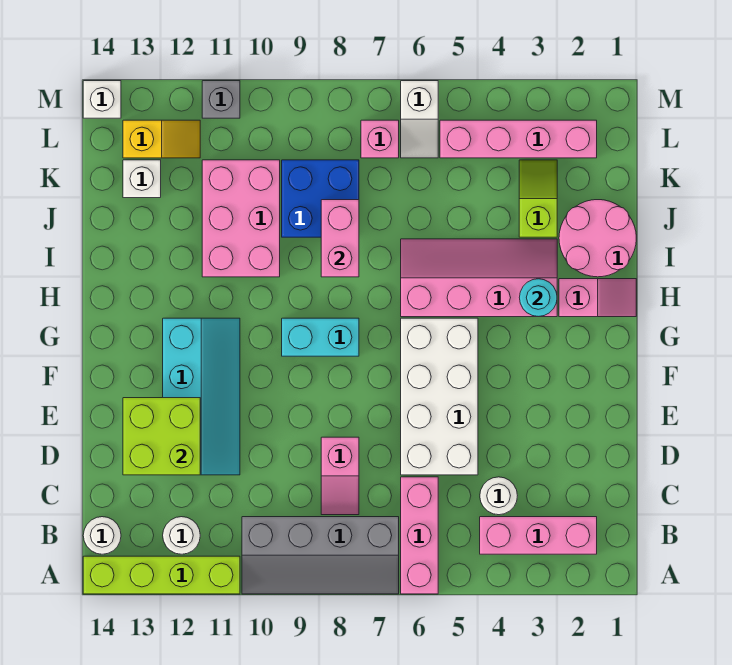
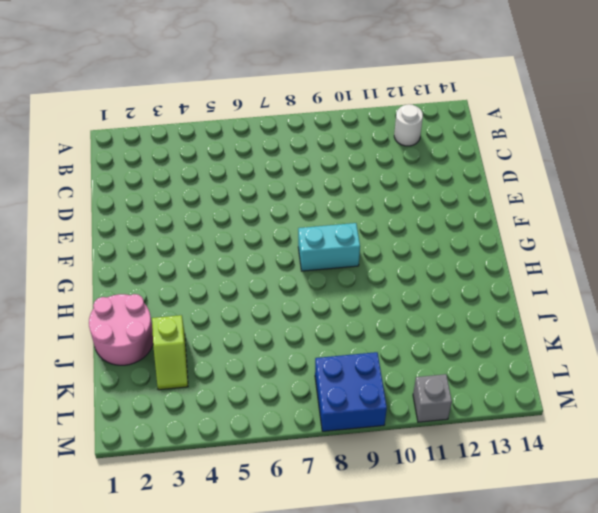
blue 2x2 brick [315,352,387,431] -> blue 2x2 brick moved to [282,160,359,237]
none -> pink 1x3 brick [401,477,438,594]
none -> grey 2x4 slope [242,517,399,594]
none -> lime 1x4 brick [83,556,240,594]

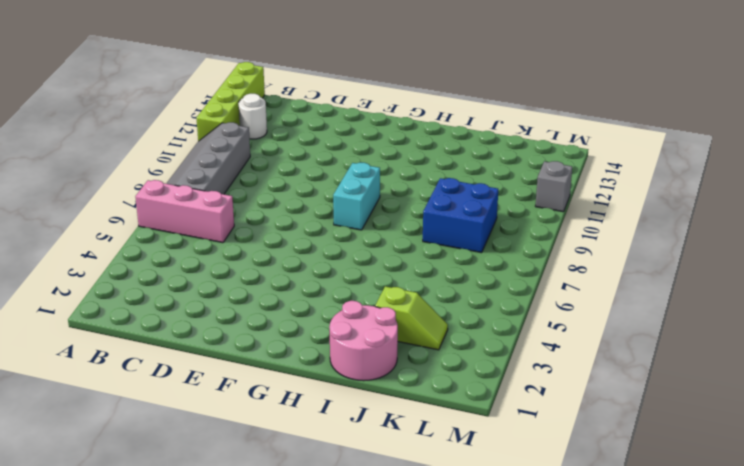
none -> pink 1x3 brick [480,517,597,554]
none -> white 1x1 round brick [83,517,121,554]
none -> white 1x1 round brick [480,477,517,515]

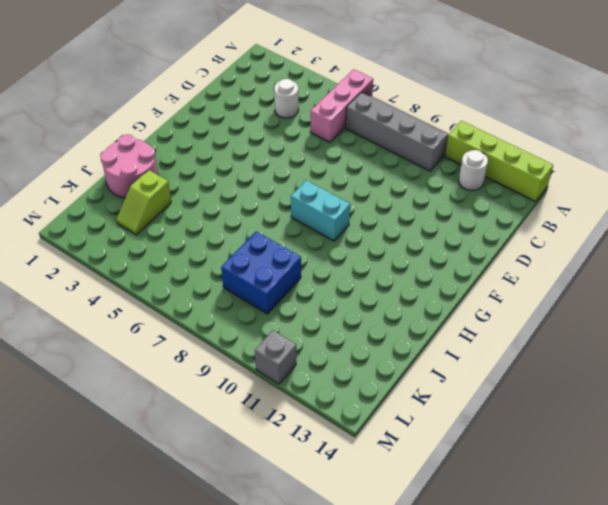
none -> pink 1x3 brick [480,517,597,554]
none -> white 1x1 round brick [83,517,121,554]
none -> pink 1x2 slope [321,437,359,515]

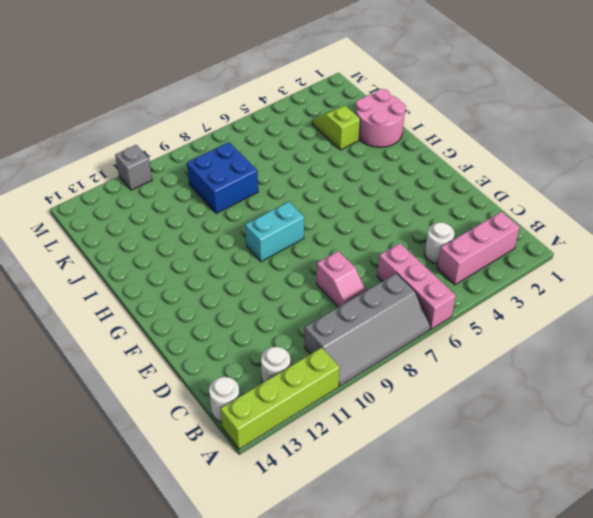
none -> white 2x4 brick [401,318,478,475]
none -> cyan 2x4 slope [163,318,240,475]
none -> pink 1x2 slope [559,279,636,317]

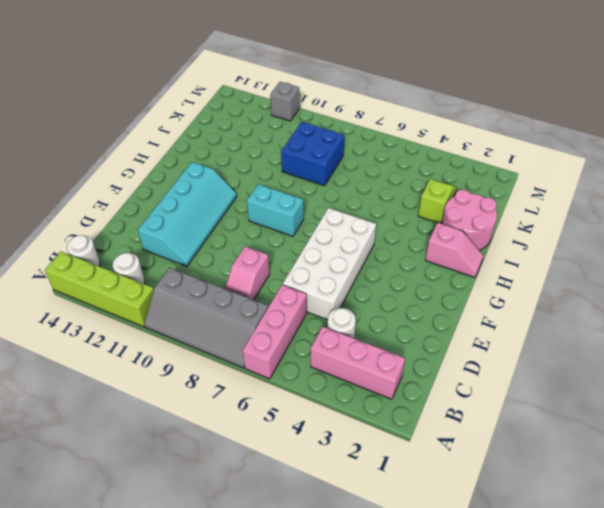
none -> pink 2x4 slope [401,239,557,317]
none -> pink 2x3 brick [202,160,280,277]
none -> white 1x1 brick [123,160,161,198]

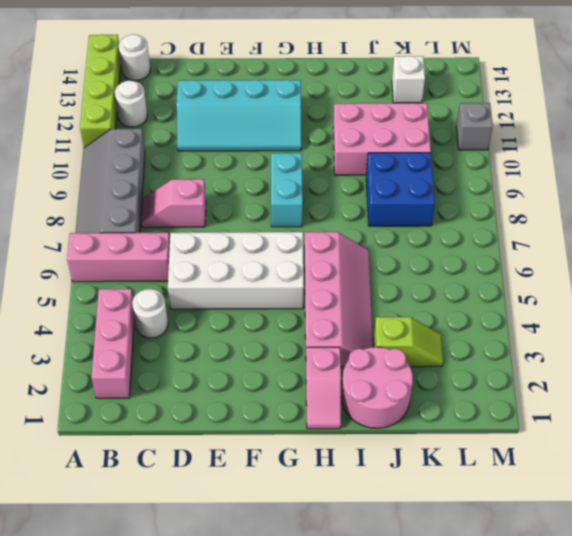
none -> pink 1x4 brick [440,120,597,158]
none -> white 1x2 slope [401,81,438,158]
none -> pink 1x1 brick [361,120,399,158]

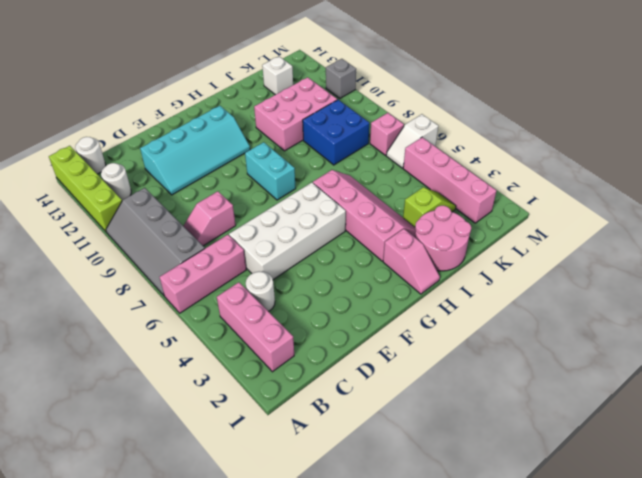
none -> yellow 1x2 slope [123,120,200,158]
none -> white 1x1 brick [83,81,121,118]
none -> lime 2x2 brick [123,398,200,475]

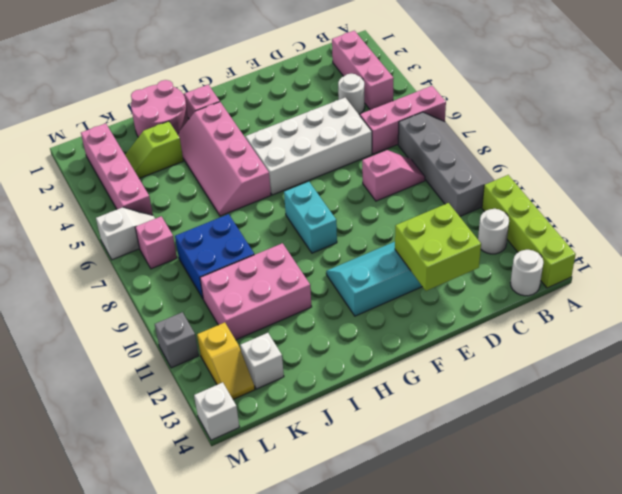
yellow 1x2 slope [197,322,255,399] -> yellow 1x2 slope turned to [123,120,200,158]
none -> cyan 1x1 round brick [519,279,557,317]
none -> pink 1x2 brick [321,200,359,277]

